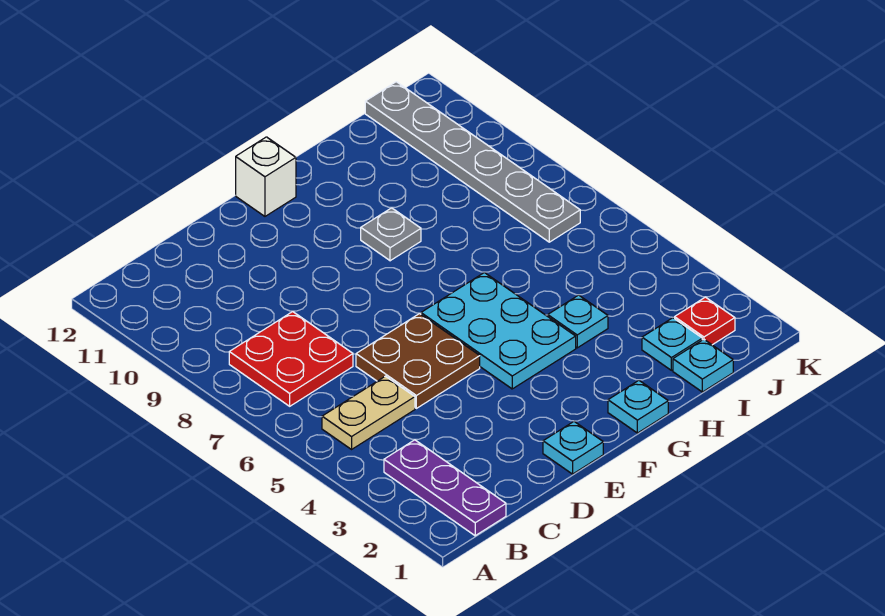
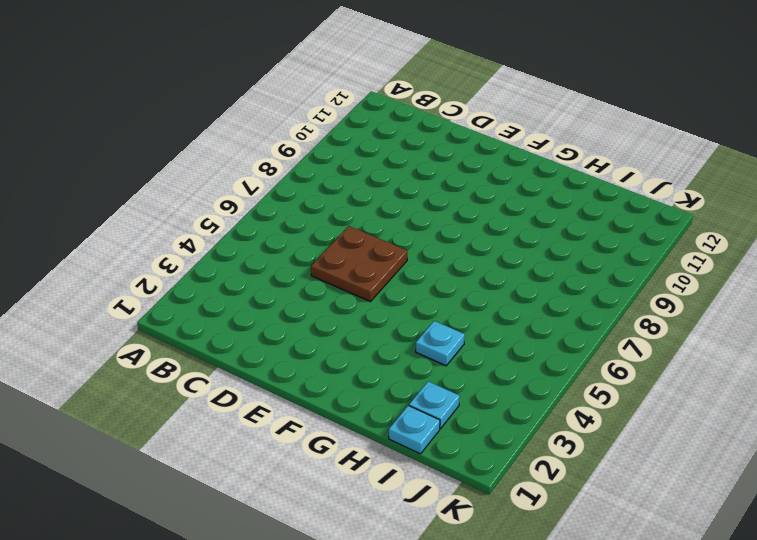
none -> purple 1x3 plate [384,440,506,536]
none -> tan 1x2 plate [322,376,415,449]
none -> red 2x2 plate [229,312,353,406]

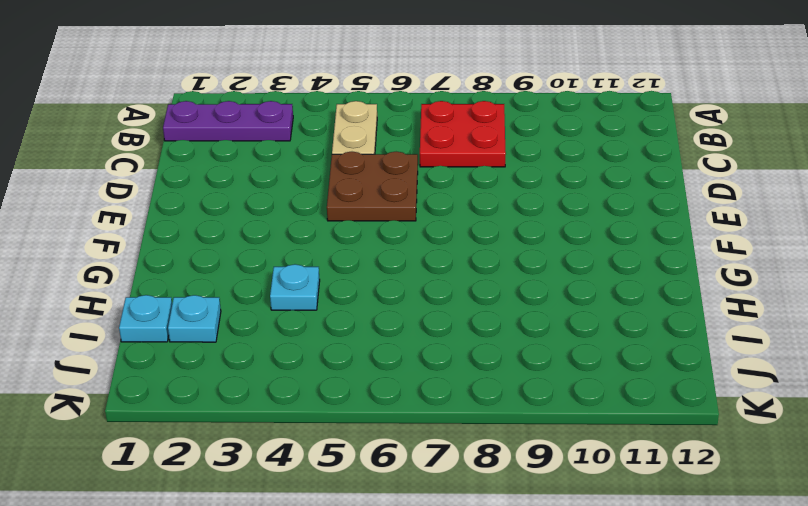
none -> cyan 1x1 plate [543,422,603,474]
none -> cyan 2x3 plate [421,273,576,389]
none -> white 1x1 brick [236,137,296,216]

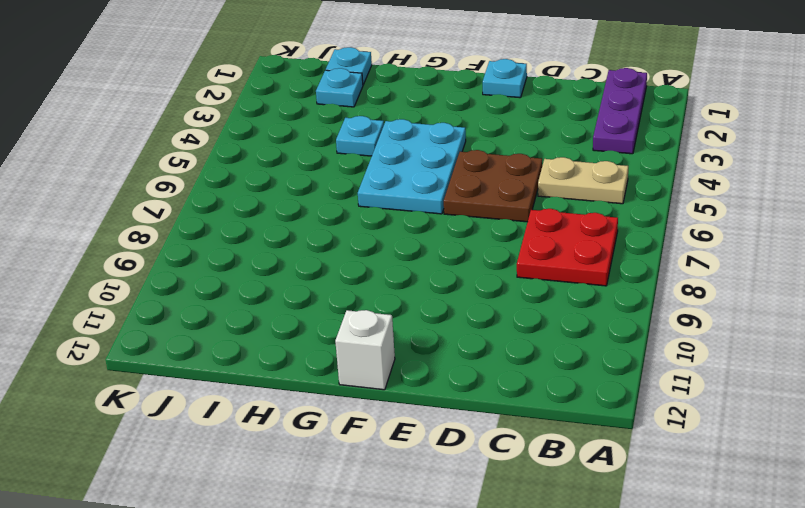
none -> cyan 1x1 plate [608,381,668,433]
none -> grey 1x1 plate [361,208,421,261]
none -> red 1x1 plate [675,297,735,345]

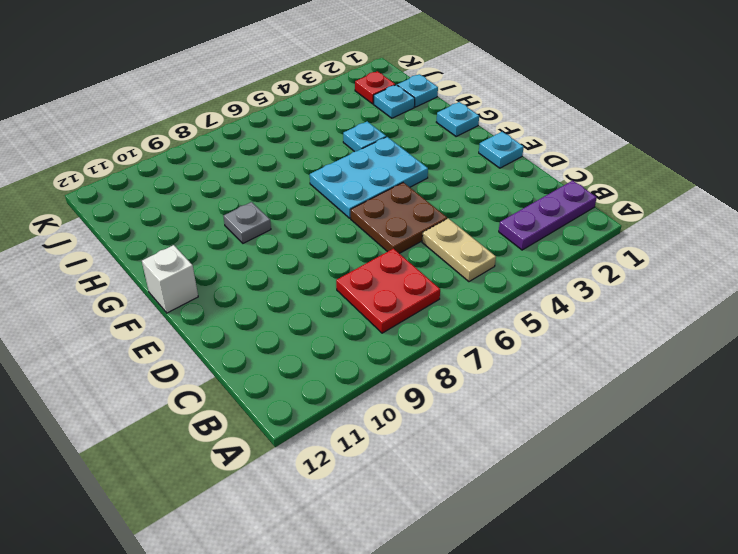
none -> grey 1x6 plate [365,82,580,242]

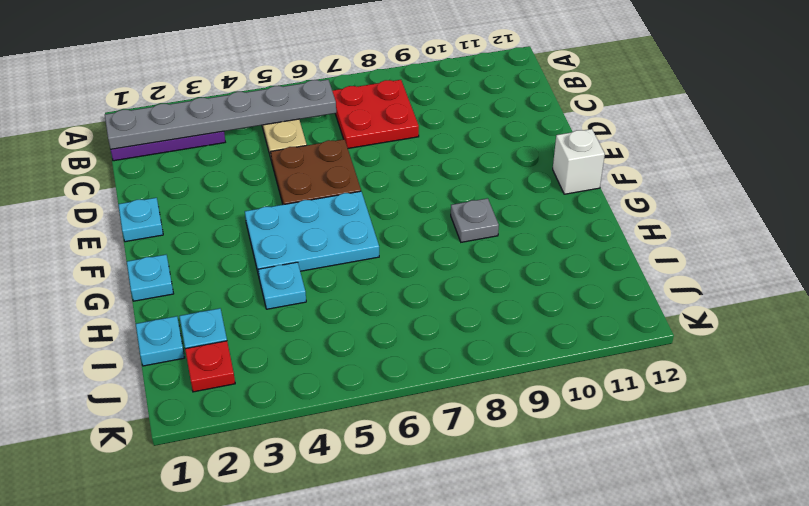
grey 1x6 plate [105,80,336,149] -> grey 1x6 plate moved to [365,82,580,242]

